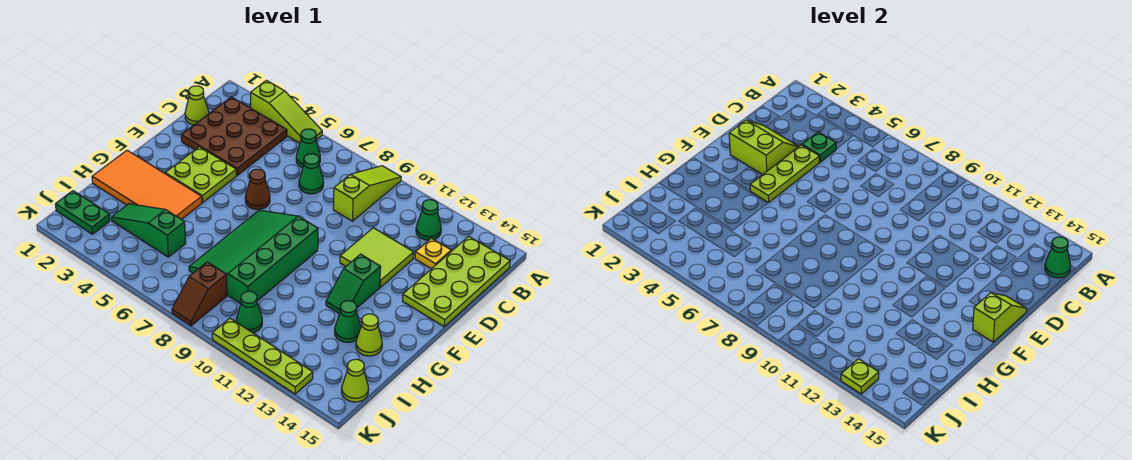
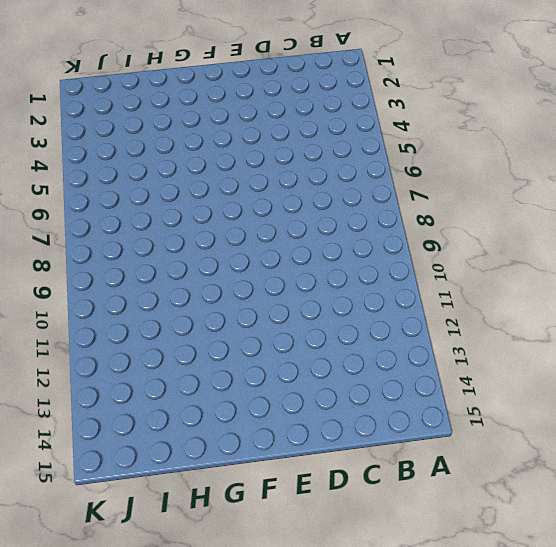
none -> lime 1x3 slope [251,80,322,143]
none -> lime 1x3 slope [333,166,401,221]
none -> brown 3x3 plate [181,97,287,175]

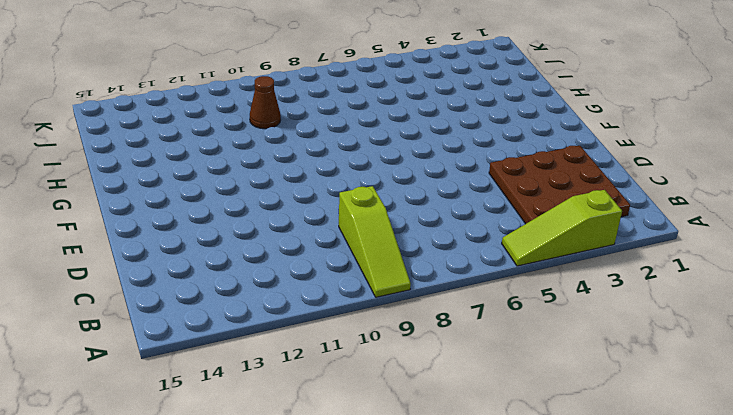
brown 1x1 cone [250,76,281,129] -> brown 1x1 cone moved to [245,169,270,209]
none -> green 1x1 cone [296,129,320,168]
none -> green 1x1 cone [416,200,441,240]
none -> lime 2x4 plate [403,236,510,327]

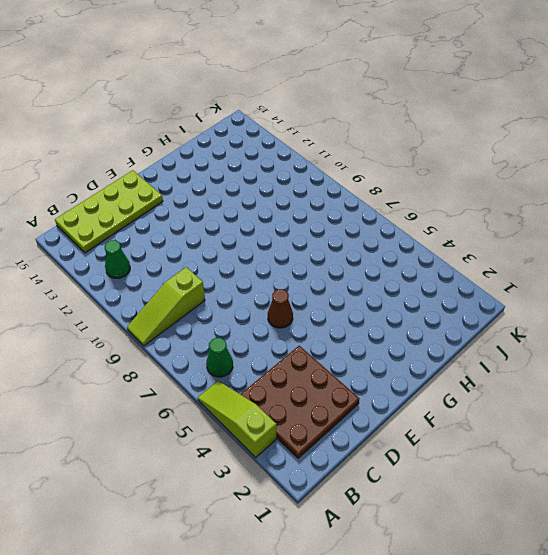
none -> lime 1x1 cone [185,86,209,125]
none -> green 1x1 cone [299,154,323,194]
none -> yellow 1x1 plate [415,238,451,269]

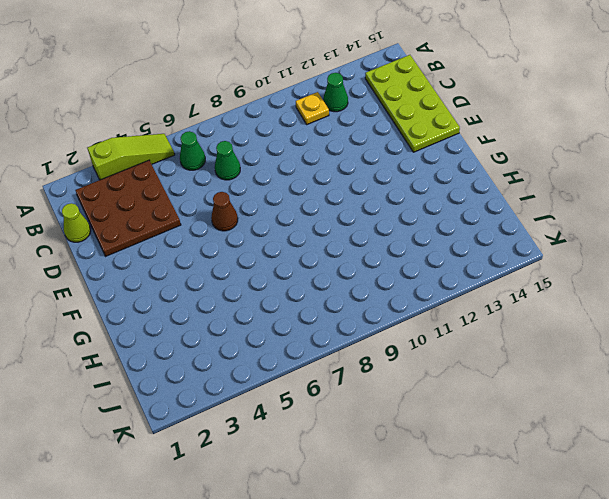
yellow 1x1 plate [296,92,329,124] -> yellow 1x1 plate moved to [415,238,451,269]
none -> lime 1x3 slope [333,166,401,221]
none -> lime 2x2 tile [340,228,414,287]
none -> lime 2x2 plate [165,147,236,203]

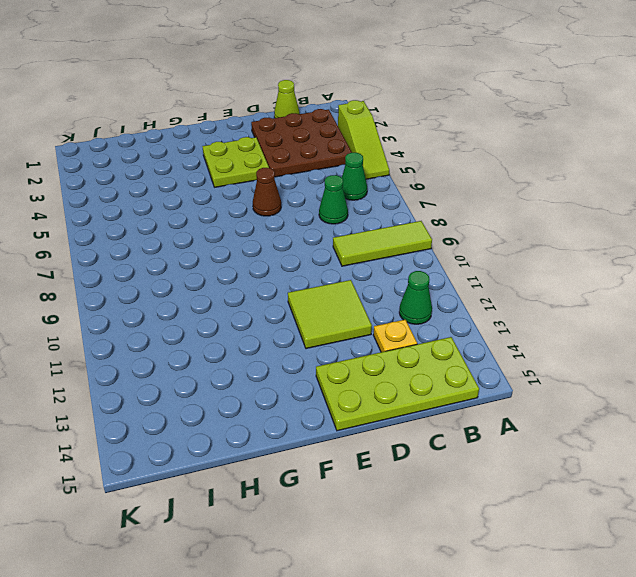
lime 1x3 tile [333,221,432,266] -> lime 1x3 slope [333,166,401,221]
none -> green 3x4 slope [189,210,318,304]
none -> green 1x2 slope [326,254,381,314]
none -> orange 2x4 tile [92,150,202,220]

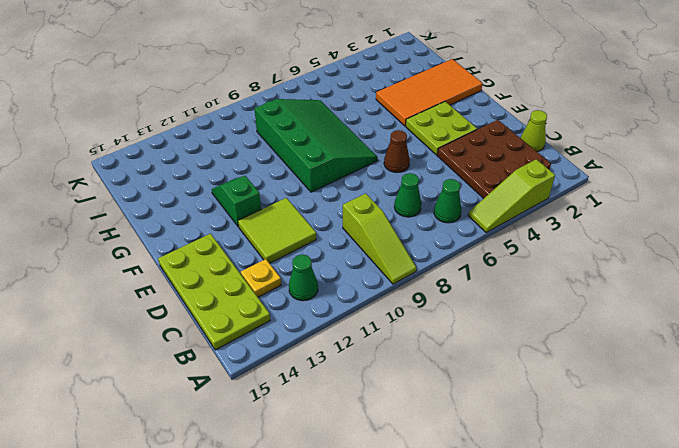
none -> green 1x1 cone [335,301,361,342]
none -> lime 1x1 cone [356,314,382,356]
none -> green 1x3 slope [112,204,186,257]

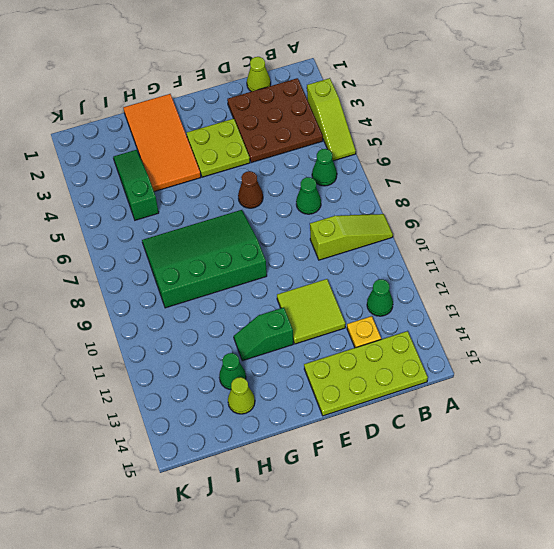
none -> green 1x2 plate [55,191,110,234]
none -> brown 1x2 slope [172,262,227,326]
none -> green 1x1 cone [236,291,262,333]

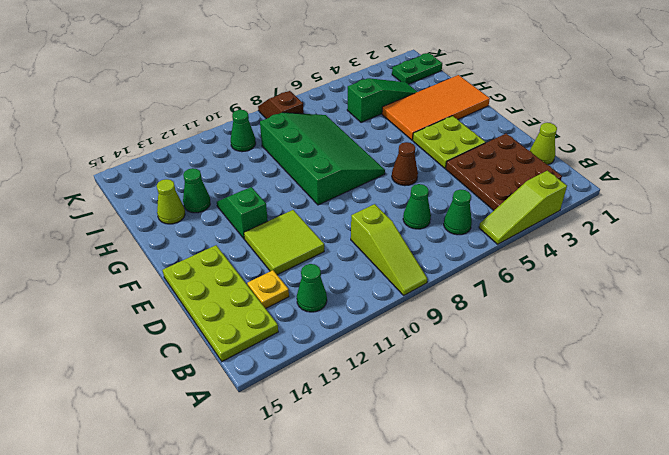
none -> lime 1x1 cone [342,359,369,402]
none -> lime 1x4 plate [212,318,313,394]
none -> green 1x1 cone [1045,237,1071,278]

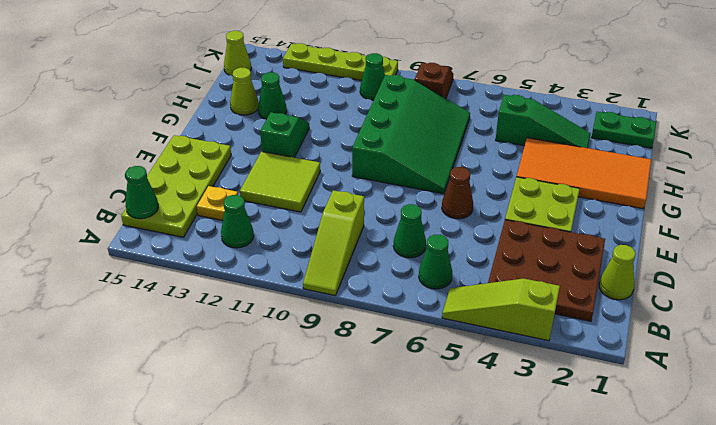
none -> green 1x1 plate [802,132,836,162]
none -> lime 2x2 slope [729,120,799,175]
none -> lime 1x3 plate [750,145,819,203]

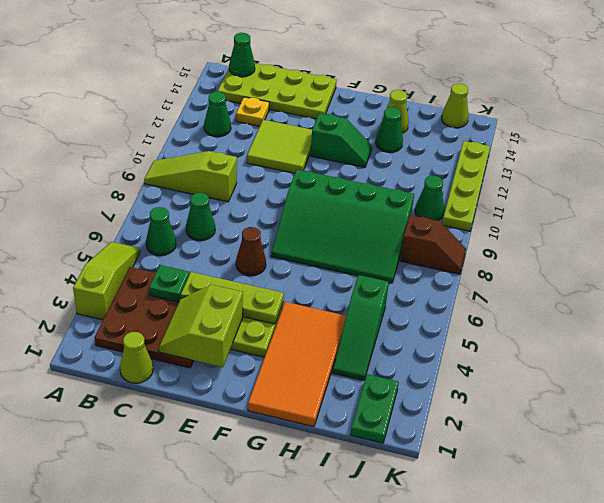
none -> lime 1x2 slope [973,293,1027,342]
none -> lime 1x1 plate [841,359,879,394]

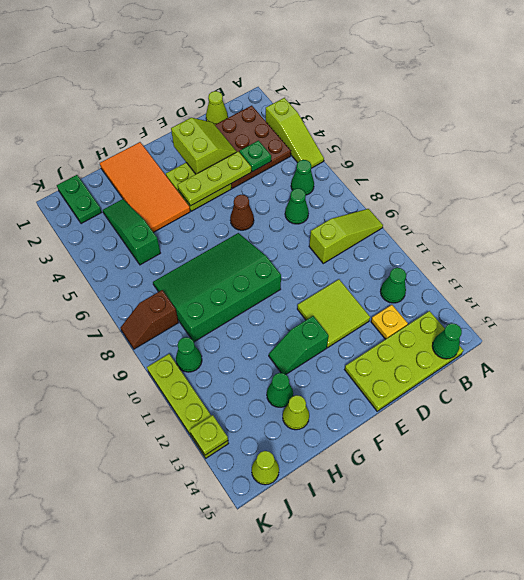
none -> lime 1x2 slope [973,293,1027,342]

